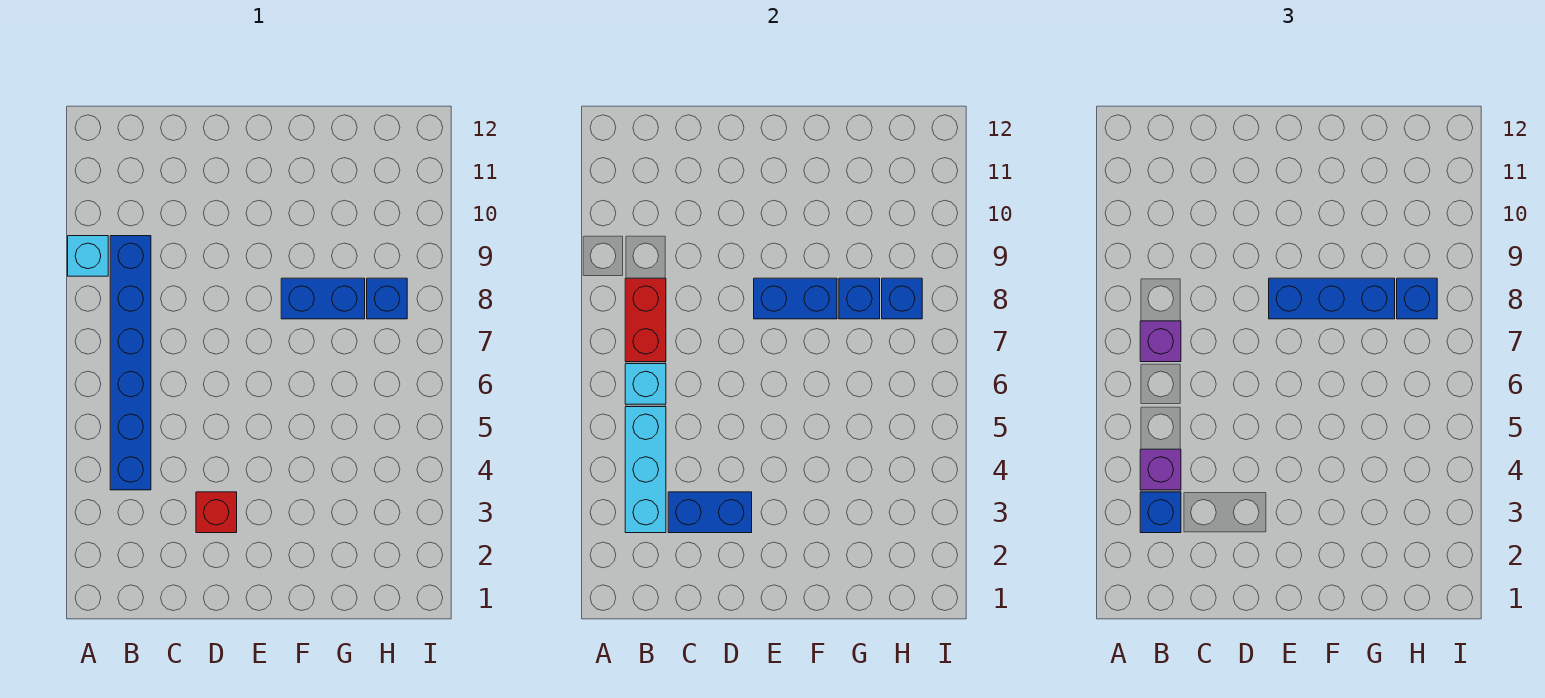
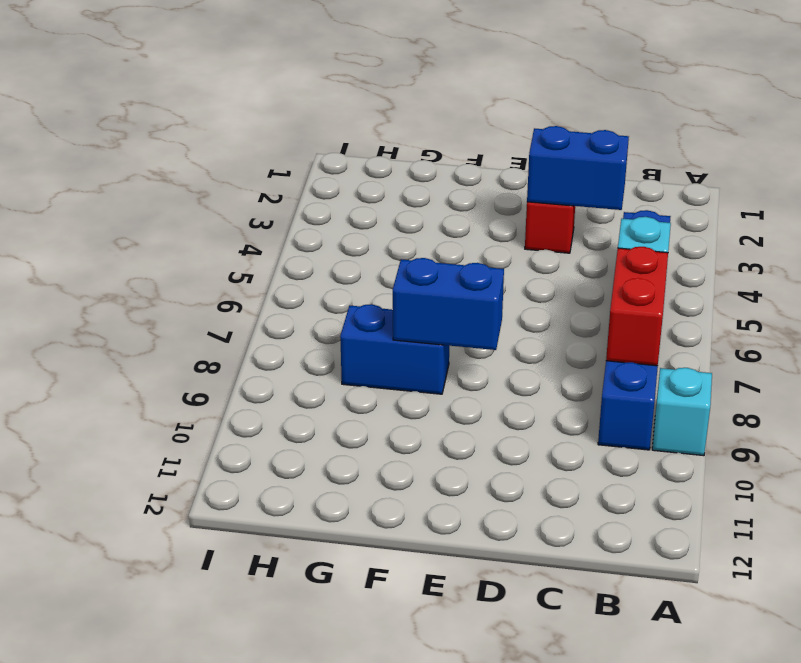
none -> blue 1x1 brick [367,278,407,319]
none -> cyan 1x3 brick [625,407,666,533]
none -> blue 1x1 brick [839,278,880,319]

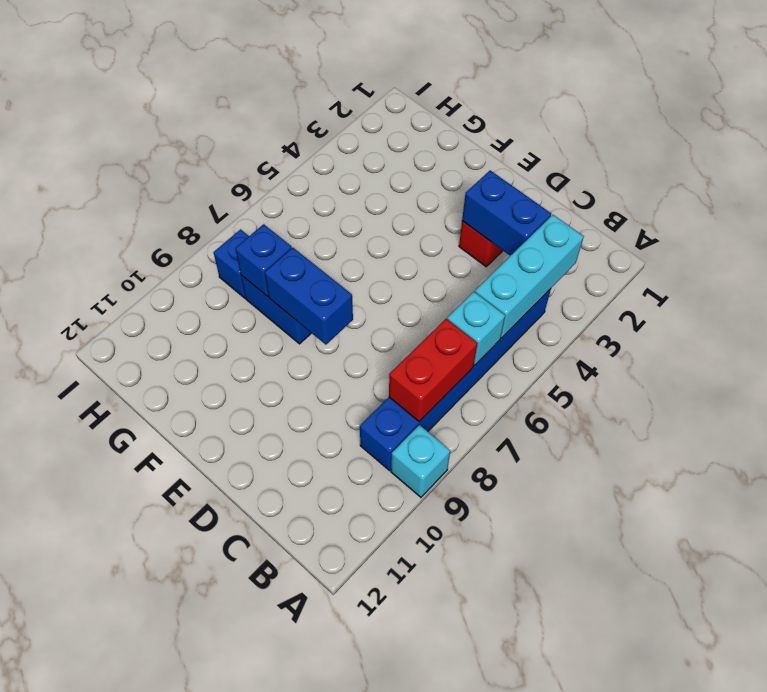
none -> blue 1x1 brick [882,278,922,319]
none -> blue 1x1 brick [1140,492,1181,533]
none -> purple 1x1 brick [1140,449,1181,490]

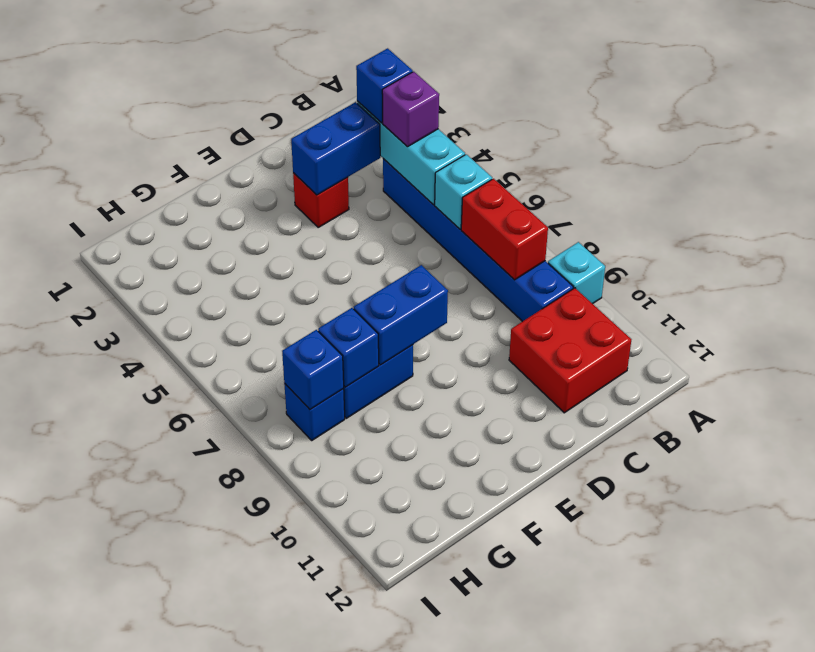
red 2x2 brick [509,288,631,413] -> none
none -> purple 1x1 brick [1140,321,1181,362]
none -> blue 1x3 brick [1269,278,1395,319]
none -> blue 1x1 brick [1397,278,1437,319]

